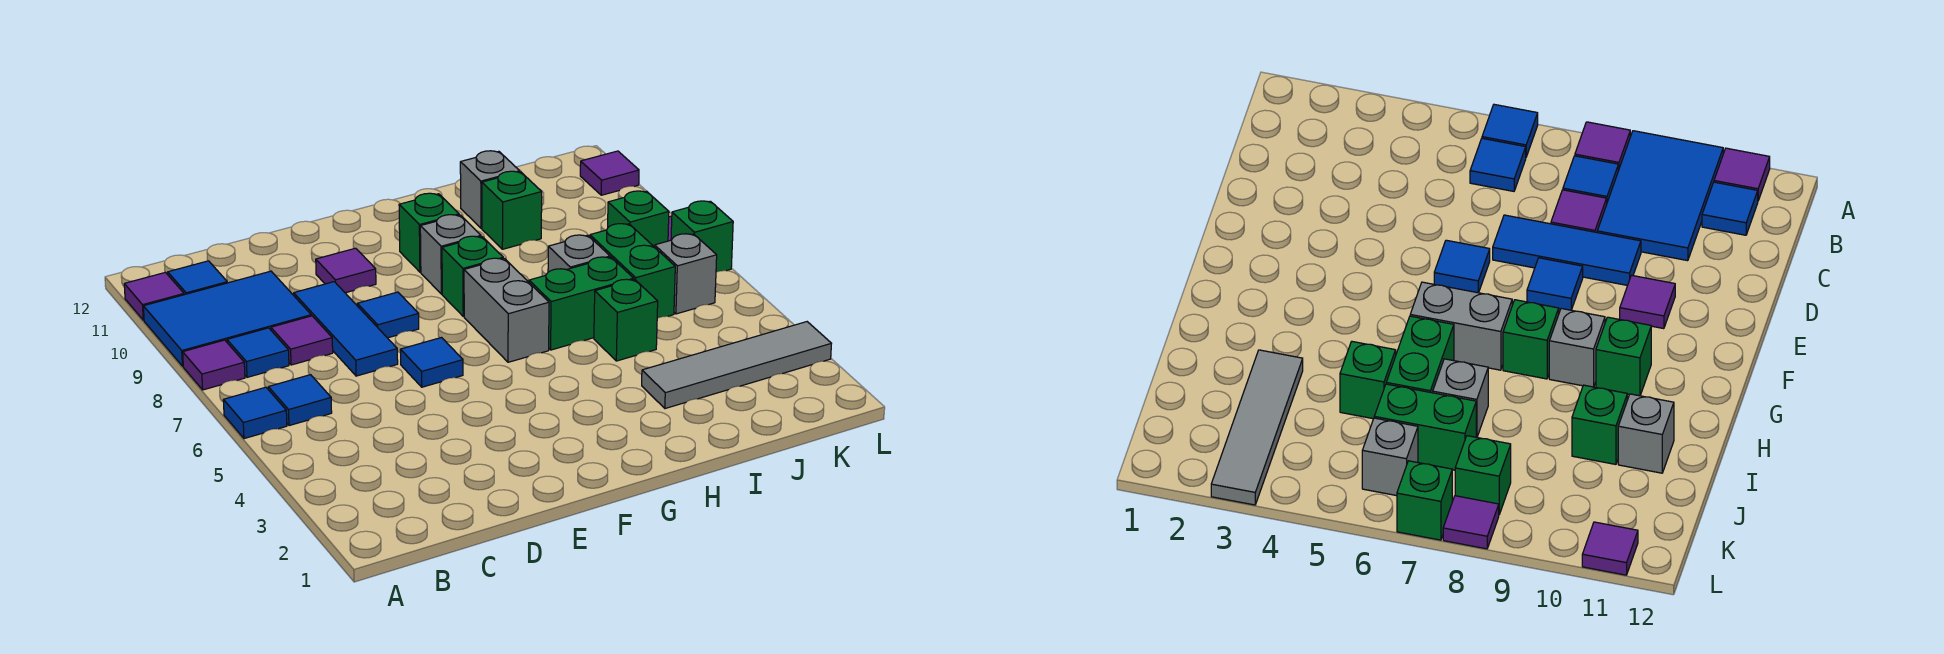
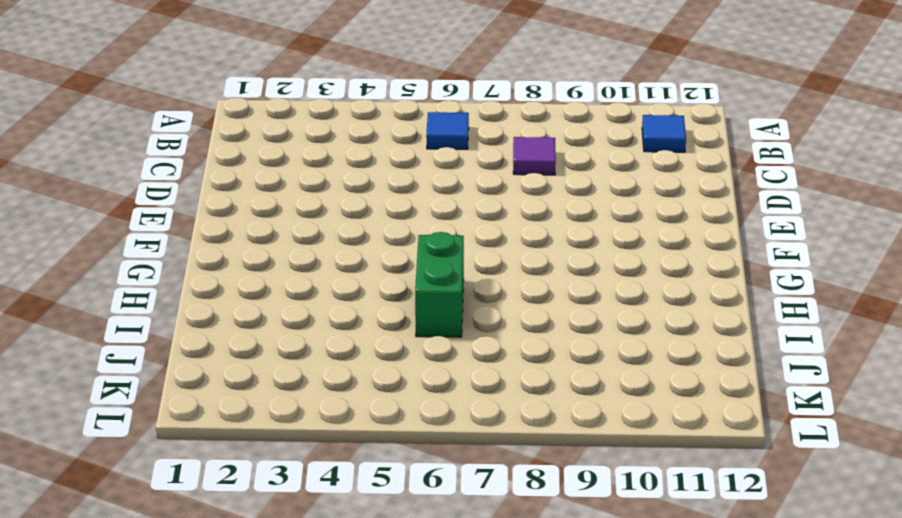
none -> blue 1x1 tile [223,387,287,439]
none -> purple 1x1 tile [183,340,245,390]
none -> blue 2x3 tile [143,271,311,366]

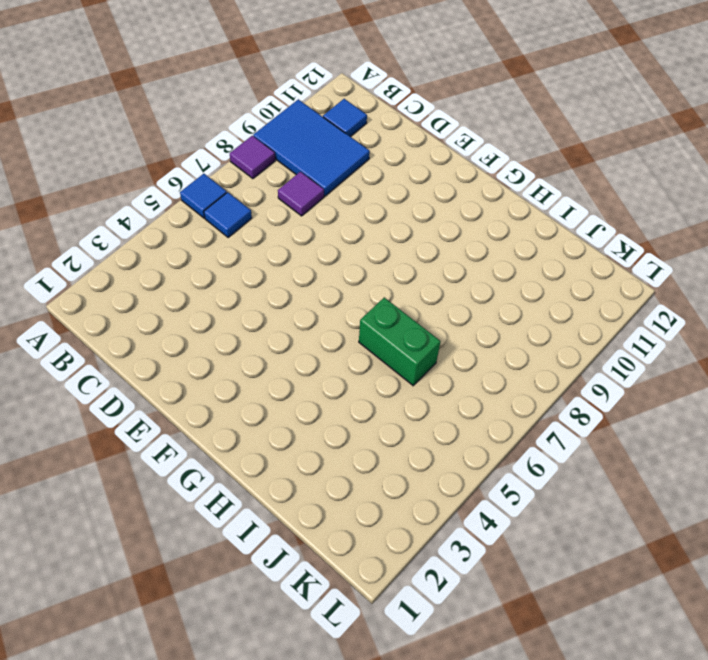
none -> purple 1x1 tile [124,272,184,320]
none -> blue 1x1 tile [227,328,289,377]
none -> blue 1x3 tile [294,282,398,376]

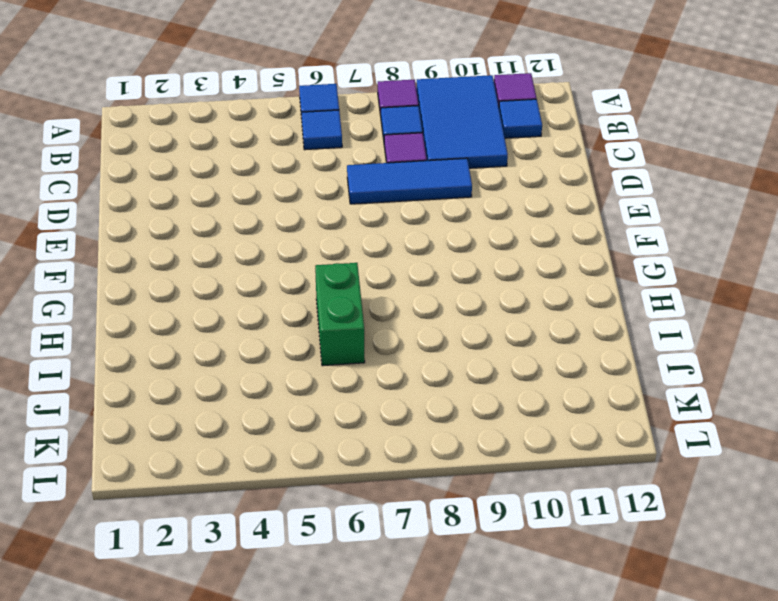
none -> blue 1x1 tile [400,338,463,387]
none -> blue 1x1 tile [357,292,419,338]
none -> purple 1x1 tile [316,248,376,293]

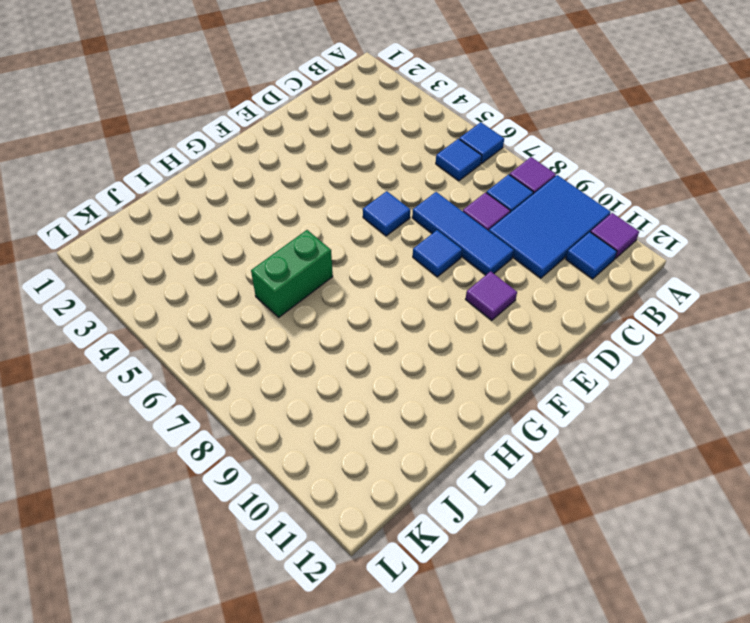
none -> grey 1x2 brick [464,258,549,362]
none -> green 1x1 brick [442,236,503,316]
none -> grey 1x1 brick [420,215,481,294]

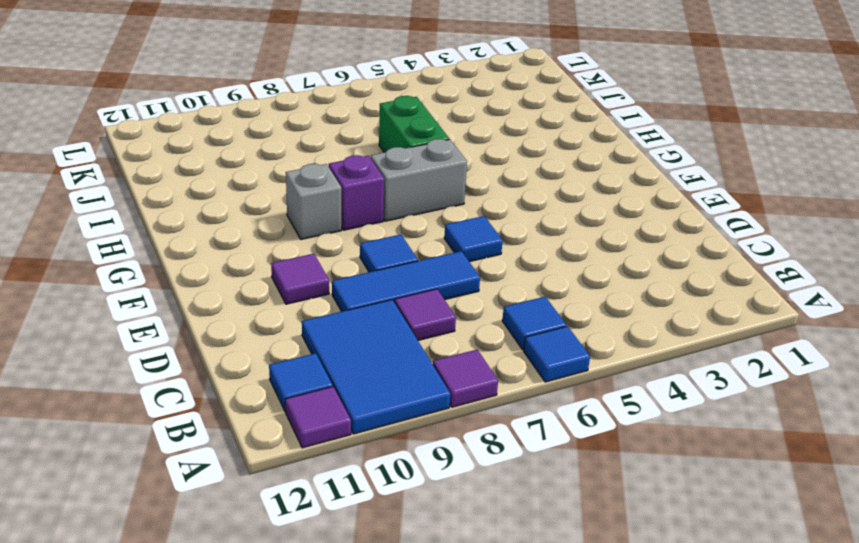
purple 1x1 brick [329,155,384,230] -> green 1x1 brick [442,236,503,316]
none -> blue 1x1 tile [227,328,289,377]
none -> green 1x1 brick [399,193,459,272]
none -> grey 1x4 tile [642,322,832,409]

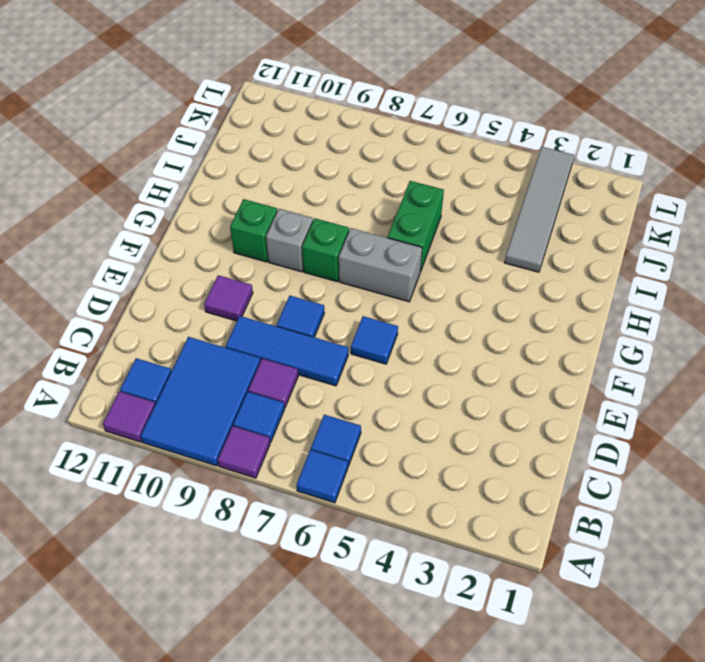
none -> green 1x1 brick [594,279,658,361]
none -> grey 1x1 brick [548,235,610,272]
none -> green 1x1 brick [482,171,542,249]

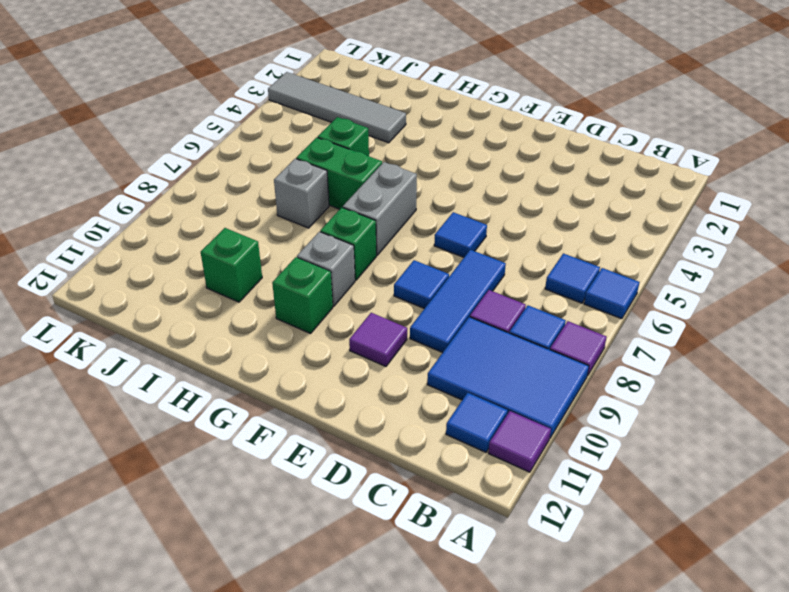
none -> grey 1x1 brick [460,151,520,228]
none -> green 1x2 brick [590,224,675,318]
none -> grey 1x1 brick [655,234,717,314]

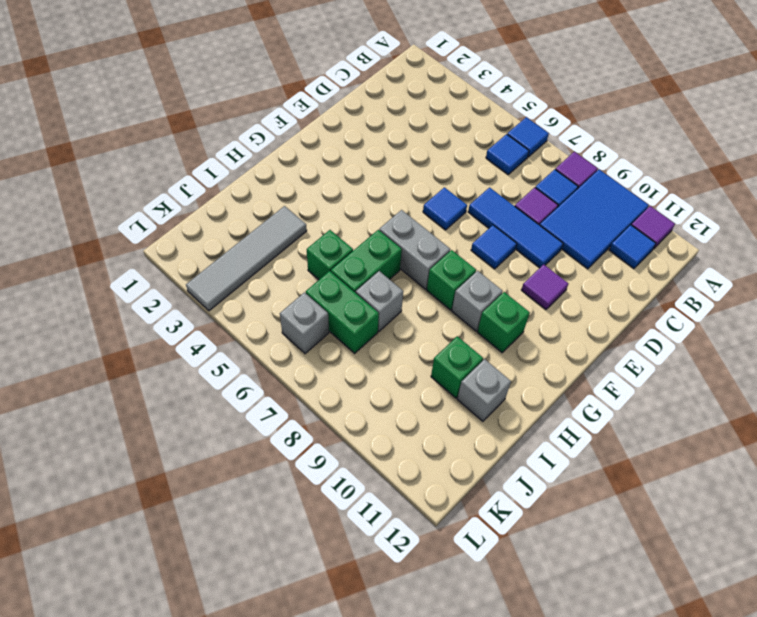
none -> green 1x1 brick [608,191,669,247]
none -> green 1x1 brick [671,201,733,272]
none -> purple 1x1 tile [1443,496,1499,549]

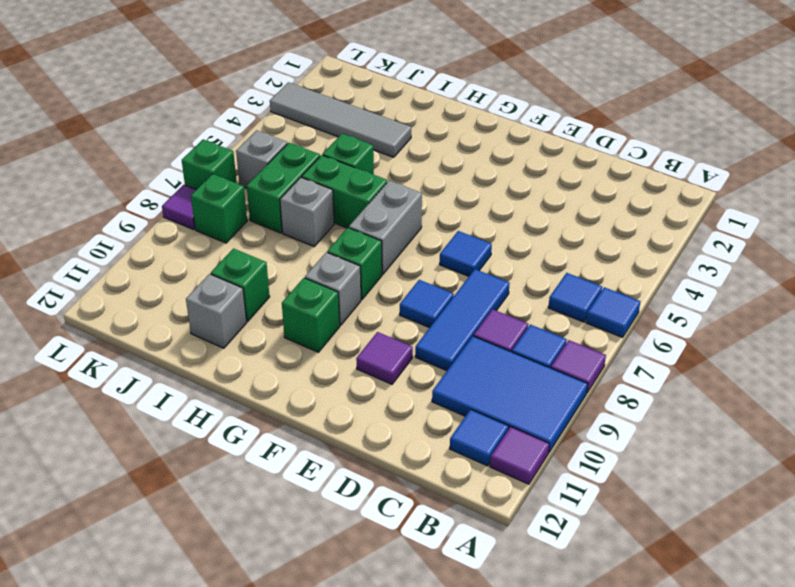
none -> purple 1x1 tile [580,151,639,195]

